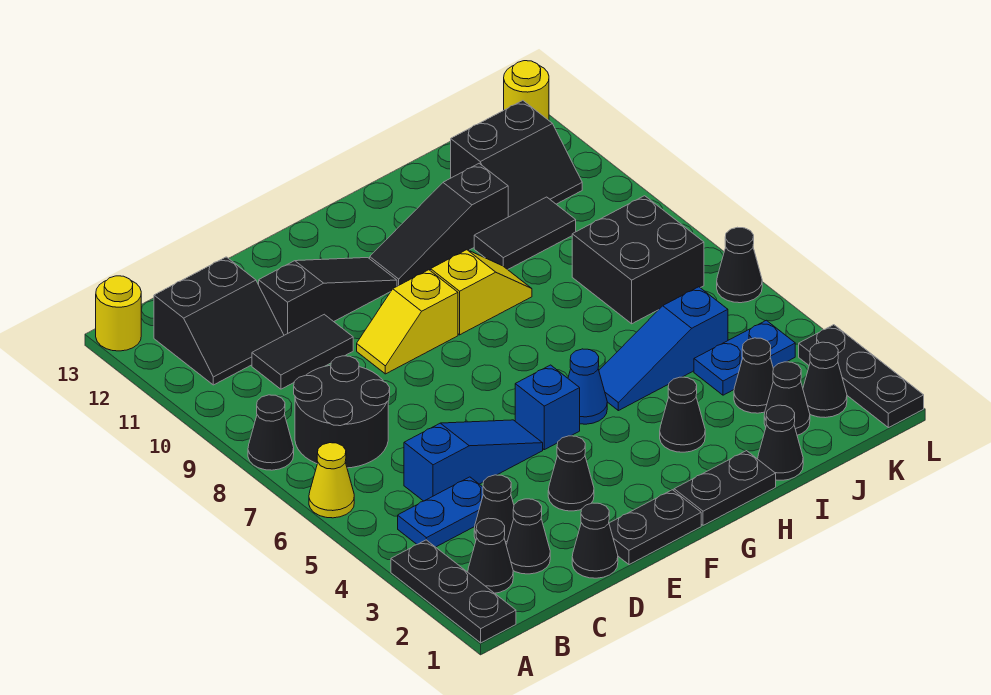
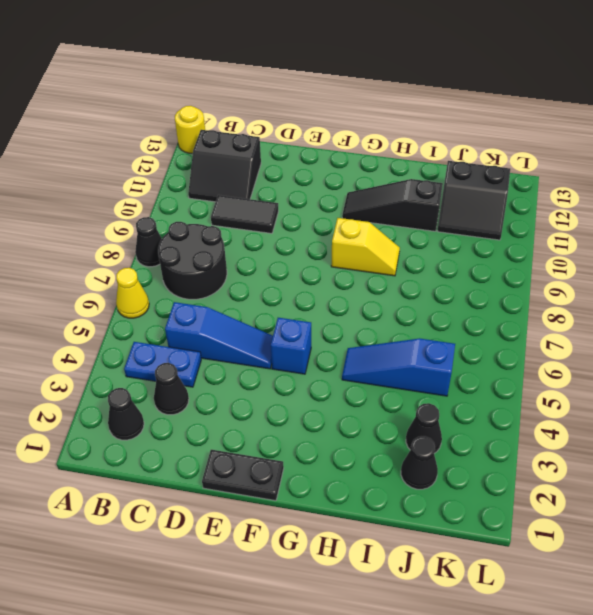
none -> black 1x3 plate [391,540,516,643]
none -> black 1x1 cone [506,499,550,574]
none -> black 1x1 cone [572,503,618,578]
none -> black 1x3 slope [259,258,397,335]

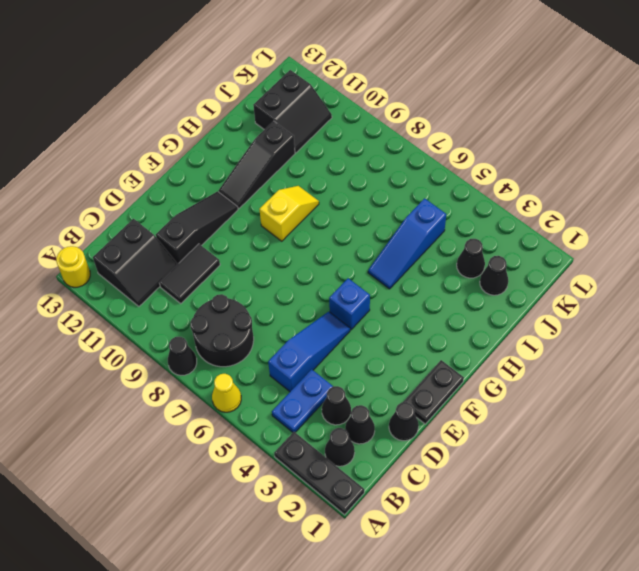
none -> black 1x1 cone [548,436,594,511]
none -> yellow 1x2 slope [357,270,458,374]
none -> black 1x2 plate [674,451,776,525]
none -> blue 1x1 cone [568,349,607,424]

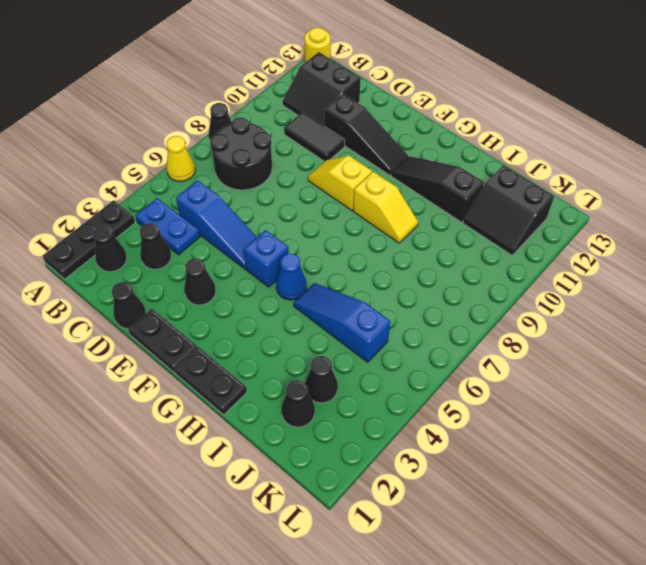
none -> black 1x1 cone [506,499,550,574]
none -> black 1x1 cone [660,377,705,452]
none -> black 1x1 cone [758,405,803,480]
none -> black 1x2 tile [474,197,576,270]

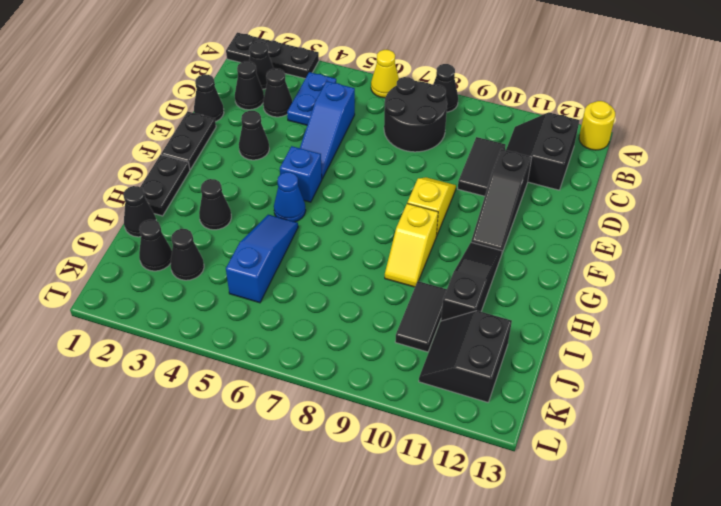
none -> blue 1x2 plate [694,320,795,395]
none -> black 2x2 brick [572,196,704,324]
none -> black 1x1 cone [803,342,847,418]
none -> black 1x3 plate [799,325,924,428]

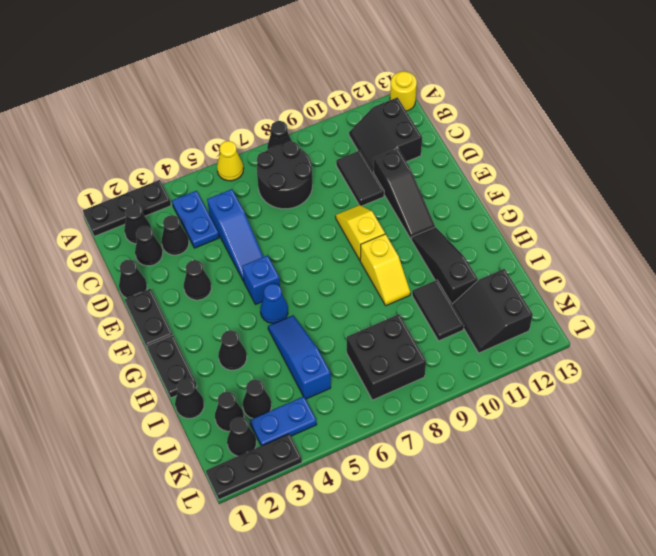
blue 1x2 plate [250,396,317,446] -> blue 1x2 plate turned to [694,320,795,395]
none -> black 1x1 cone [717,227,762,303]
none -> yellow 1x1 round brick [504,61,549,120]

